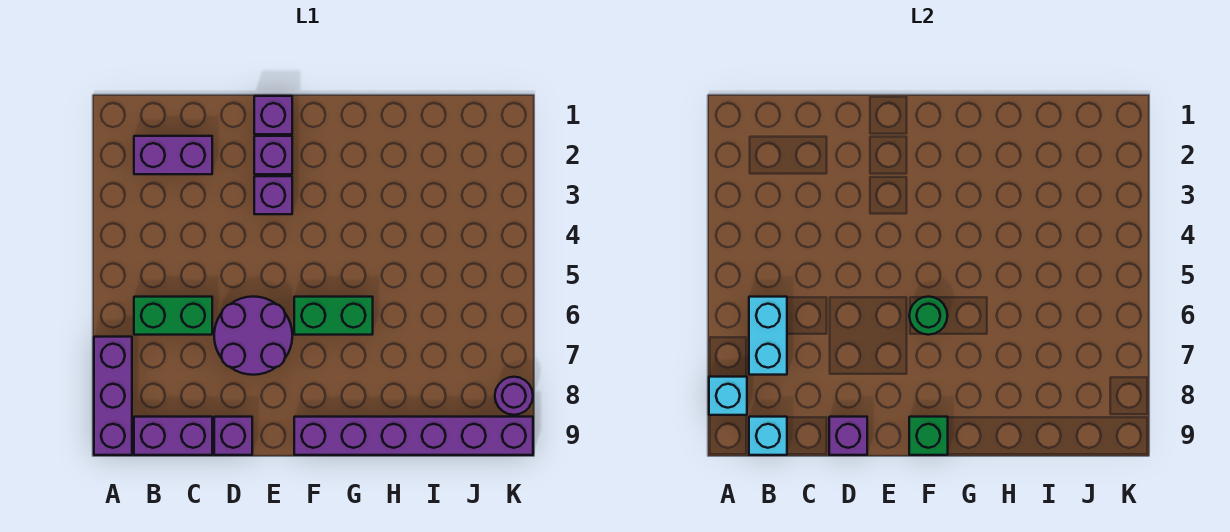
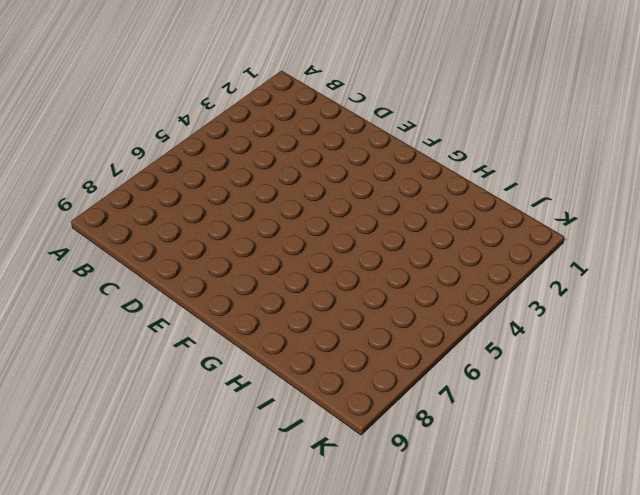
none -> purple 1x3 brick [94,337,132,455]
none -> purple 1x2 brick [134,136,212,174]
none -> green 1x2 brick [134,297,212,335]

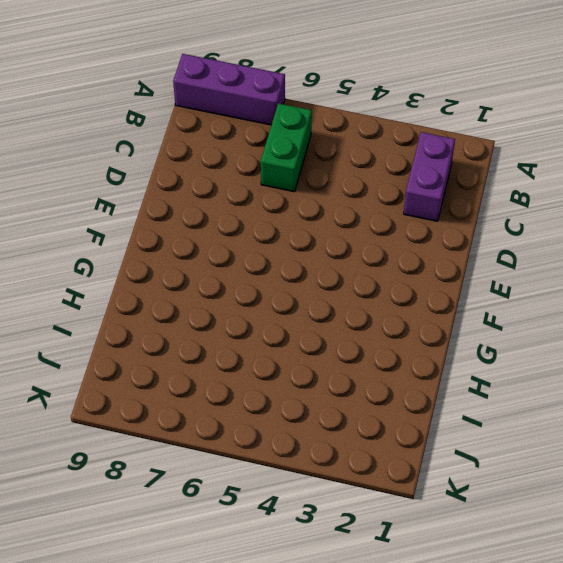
none -> purple 1x2 brick [134,417,212,455]
none -> purple 2x2 round brick [214,297,292,375]
none -> purple 1x1 brick [214,417,252,455]

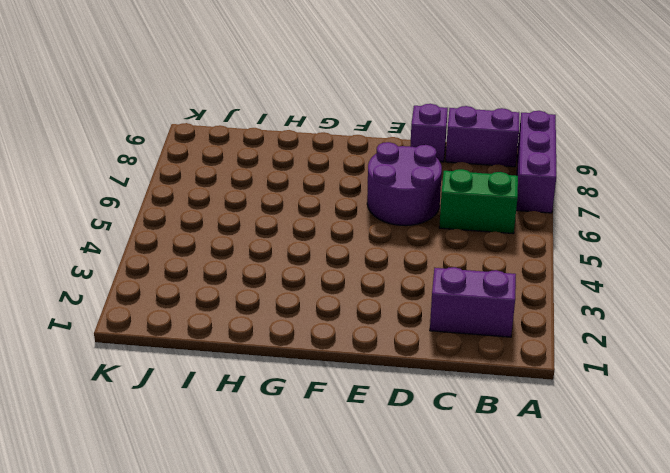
none -> purple 1x1 brick [254,96,292,134]
none -> purple 1x1 brick [254,136,292,174]
none -> purple 1x1 brick [254,176,292,214]

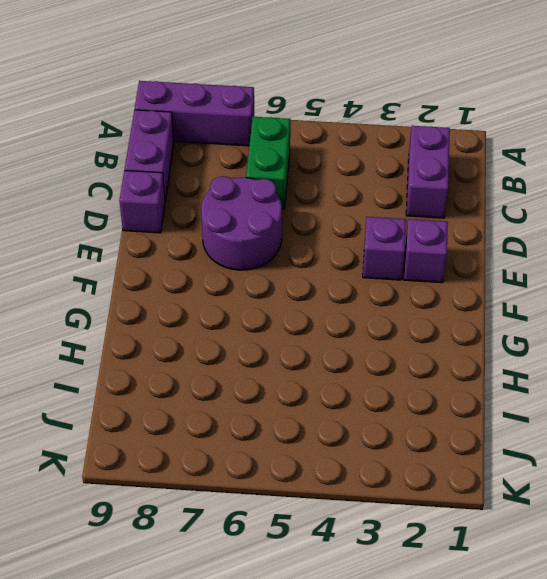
none -> purple 1x1 brick [254,96,292,134]
none -> green 1x2 brick [294,297,373,335]
none -> purple 1x6 brick [294,417,533,455]

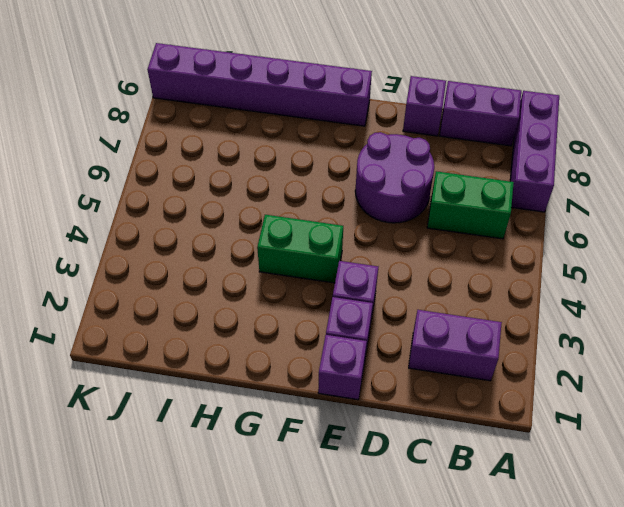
green 1x2 brick [257,215,343,283] -> green 1x2 brick moved to [294,297,373,335]
none -> purple 1x1 round brick [495,377,533,415]
none -> cyan 1x1 brick [709,377,747,415]
none -> cyan 1x2 brick [749,297,787,375]

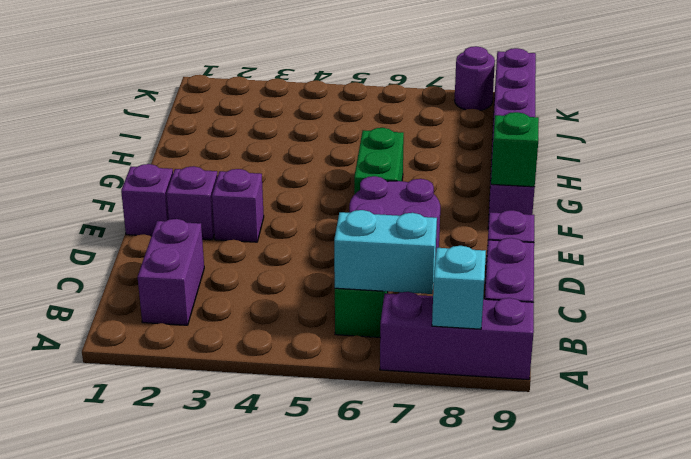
none -> cyan 1x1 brick [749,417,787,455]
none -> purple 1x1 brick [829,417,867,455]
none -> green 1x1 round brick [909,297,948,335]

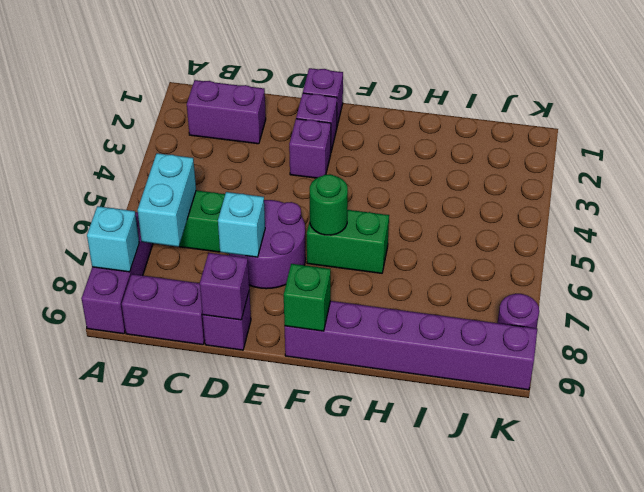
cyan 1x1 brick [218,192,265,257] -> cyan 1x1 brick moved to [749,417,787,455]

